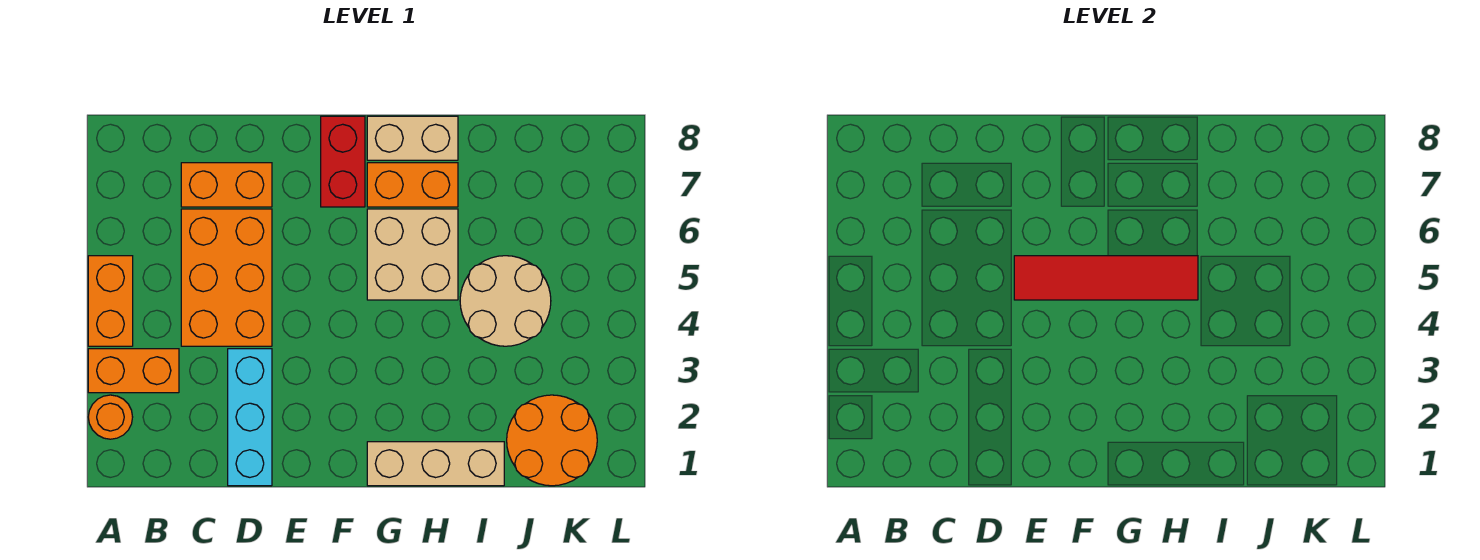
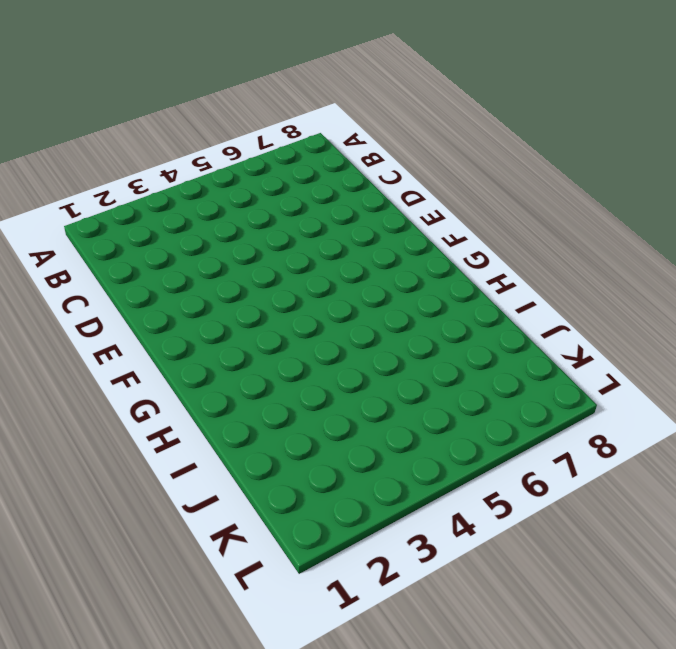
none -> orange 1x1 round brick [88,395,133,439]
none -> orange 1x2 brick [88,349,179,393]
none -> orange 1x2 brick [88,256,133,346]

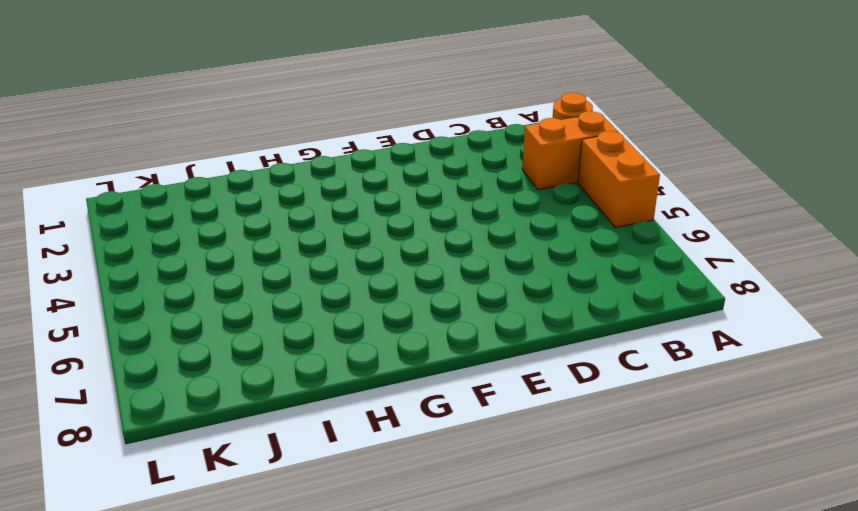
none -> orange 2x3 brick [181,209,272,346]
none -> orange 1x2 brick [181,163,272,207]
none -> cyan 1x3 brick [228,349,272,486]

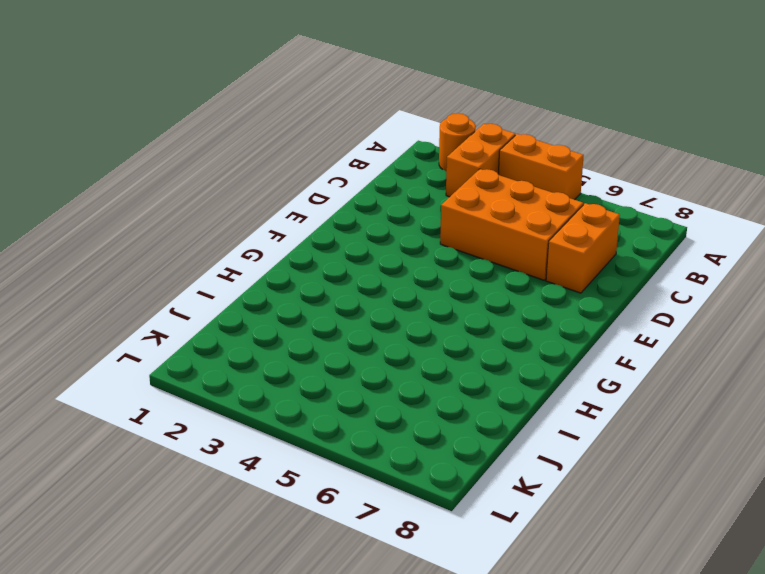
none -> cyan 1x3 brick [228,349,272,486]
none -> red 1x2 brick [321,116,365,207]
none -> tan 1x3 brick [367,442,504,486]

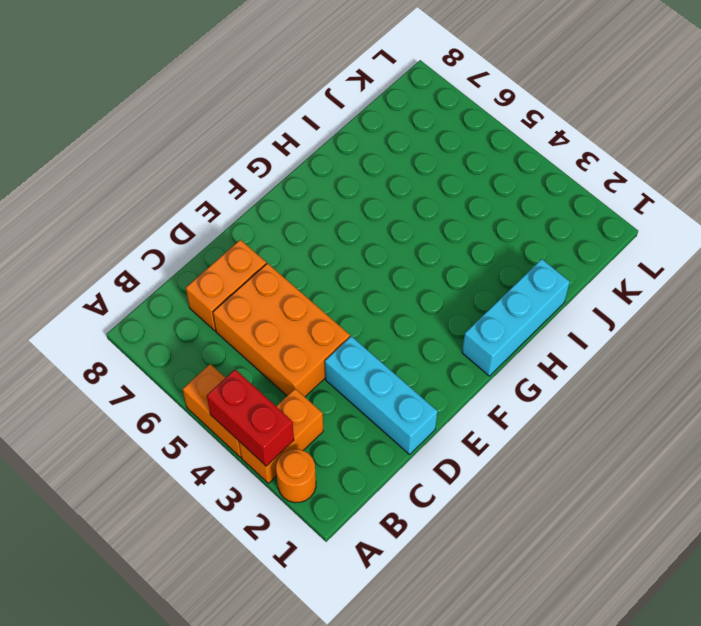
red 1x2 brick [207,370,294,466] -> red 1x2 brick moved to [321,116,365,207]
cyan 1x3 brick [462,259,570,376] -> tan 1x3 brick [367,442,504,486]
none -> tan 2x2 brick [367,209,458,300]
none -> orange 1x2 brick [367,163,458,207]
none -> tan 1x2 brick [367,116,458,160]

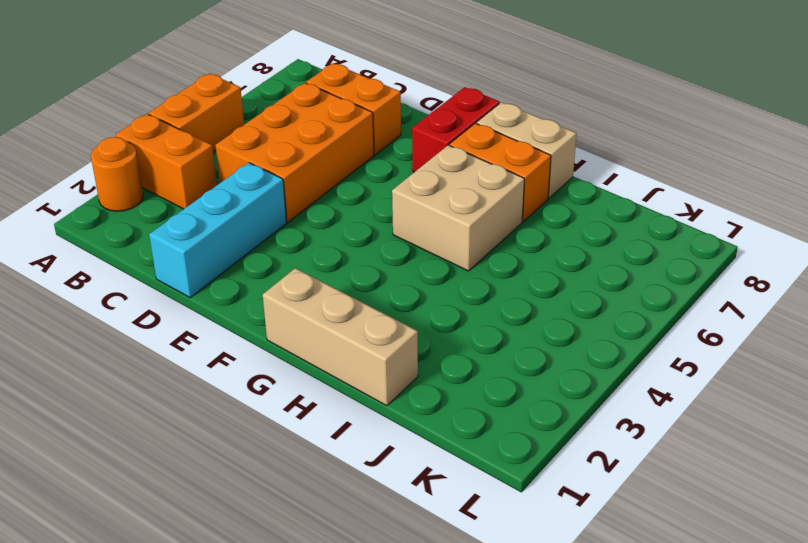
none -> tan 2x2 round brick [460,256,551,346]
none -> orange 2x2 round brick [507,395,597,486]
none -> red 1x4 tile [1014,256,1198,300]

